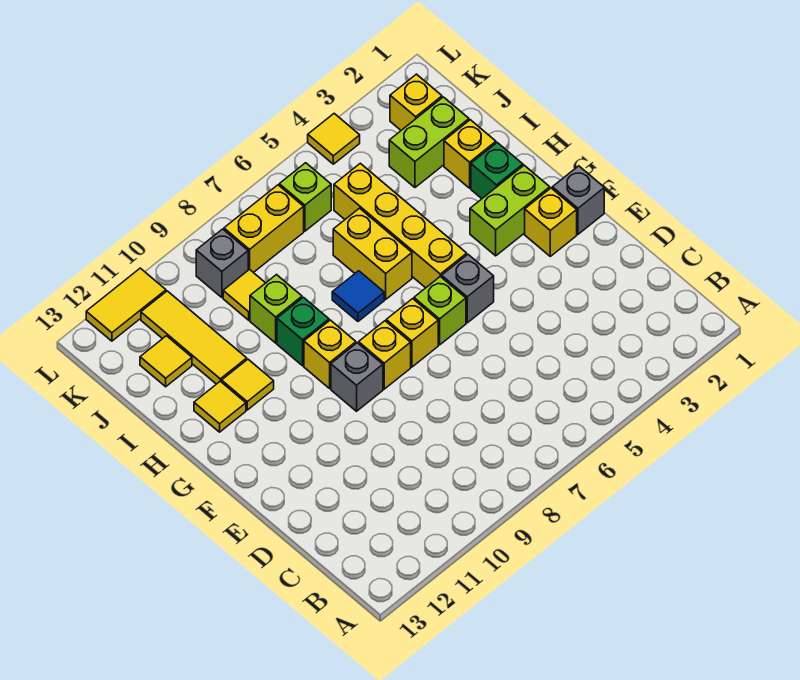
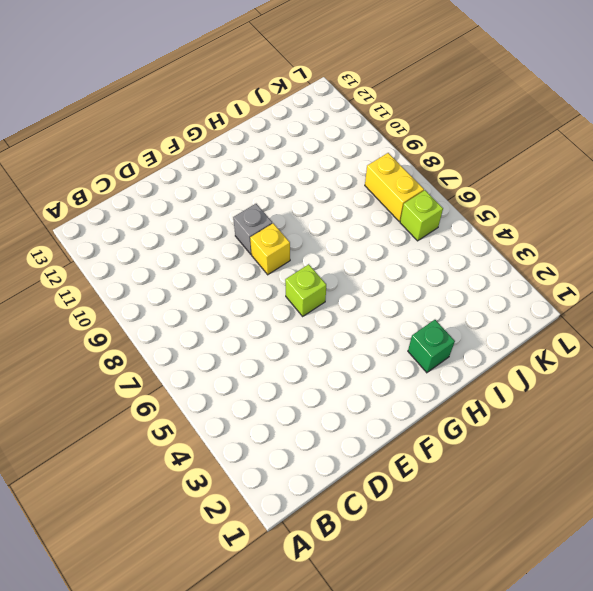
none -> grey 1x1 brick [552,166,604,234]
none -> yellow 1x1 brick [525,188,577,256]
none -> grey 1x1 brick [442,255,494,323]

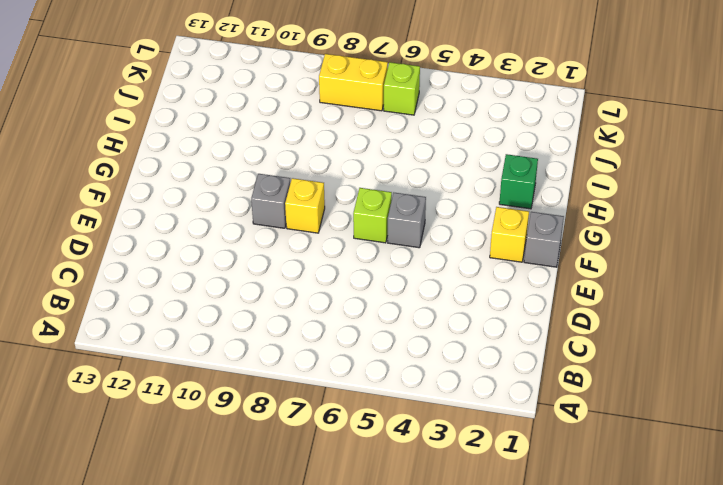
none -> yellow 1x1 brick [386,299,438,367]
none -> lime 1x2 brick [470,165,550,256]
none -> yellow 1x4 brick [334,163,467,288]

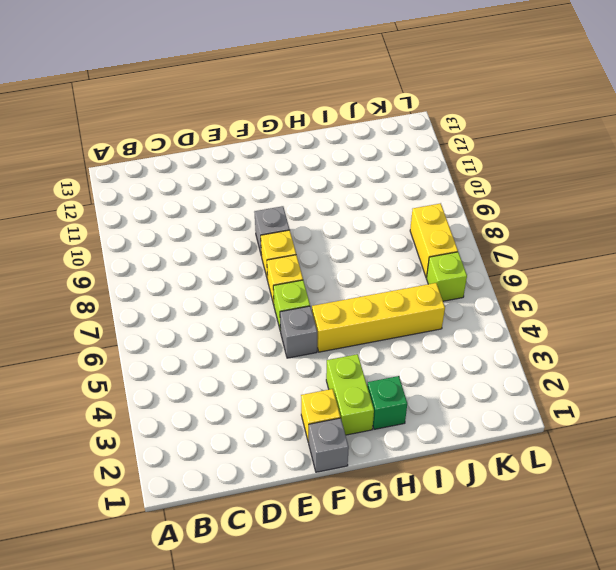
none -> yellow 1x1 brick [304,320,356,388]
none -> yellow 1x2 brick [333,208,412,299]
none -> blue 1x1 tile [332,271,384,321]

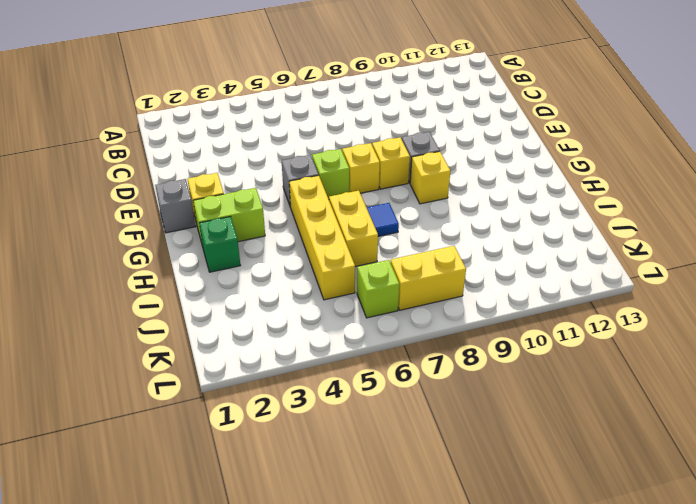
none -> green 1x1 brick [277,297,329,366]
none -> yellow 1x1 tile [222,359,274,410]
none -> yellow 1x1 tile [194,381,246,432]

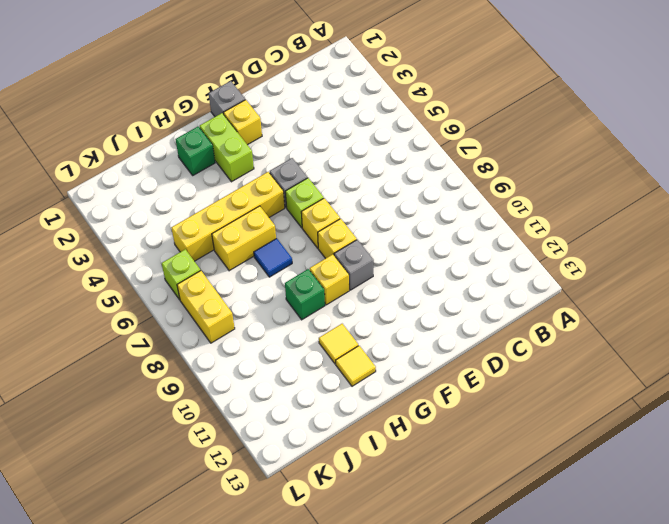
none -> yellow 1x1 brick [444,120,496,188]
none -> lime 1x1 brick [250,275,302,343]
none -> yellow 1x3 tile [141,291,247,384]

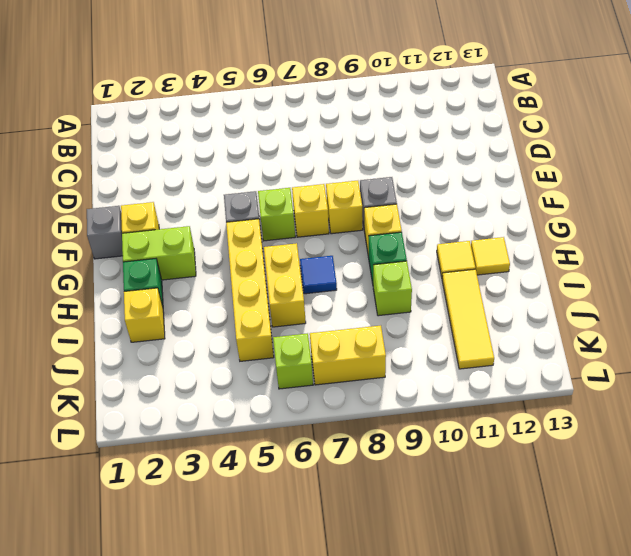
none -> lime 1x2 brick [389,97,469,187]
none -> yellow 1x1 tile [223,269,265,320]
none -> yellow 1x1 tile [140,336,192,387]

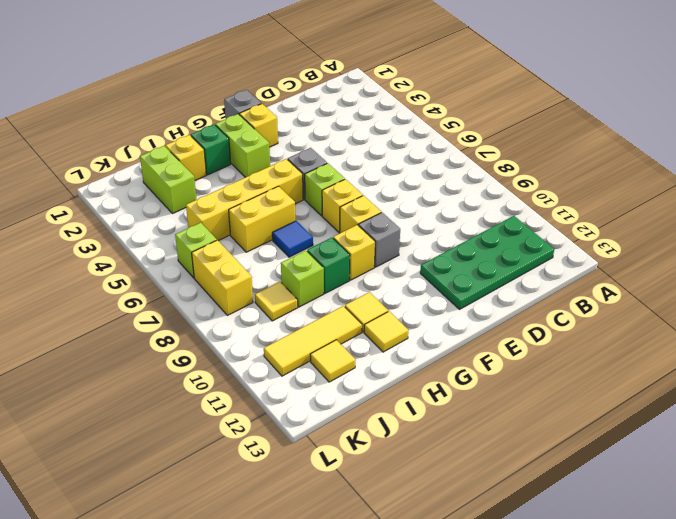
green 2x4 plate [420,216,554,309] -> none
none -> yellow 1x1 brick [390,74,442,130]
none -> grey 1x1 brick [196,229,248,297]
none -> yellow 1x1 tile [308,114,360,164]

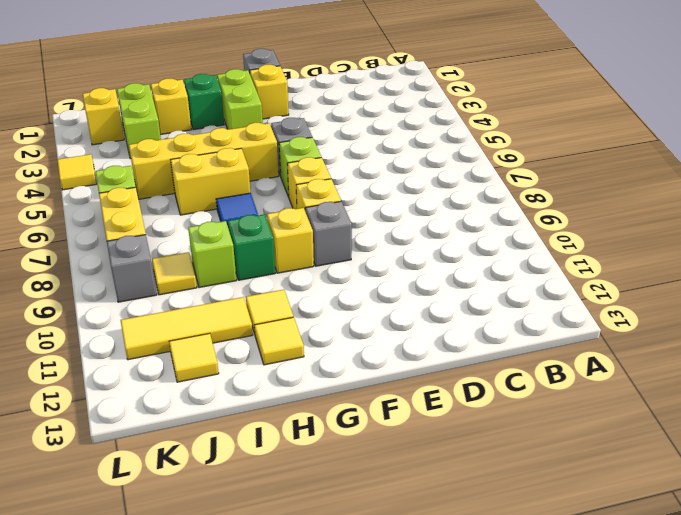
none -> yellow 1x2 tile [86,268,166,341]

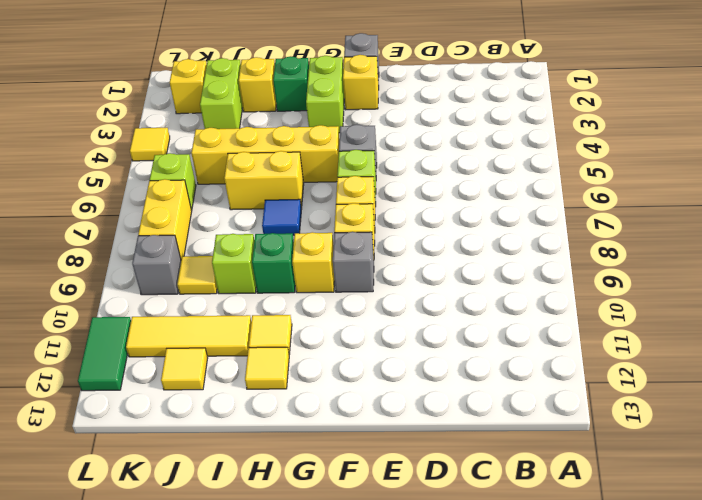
green 1x2 tile [78,317,131,391] -> yellow 1x2 tile [86,268,166,341]

